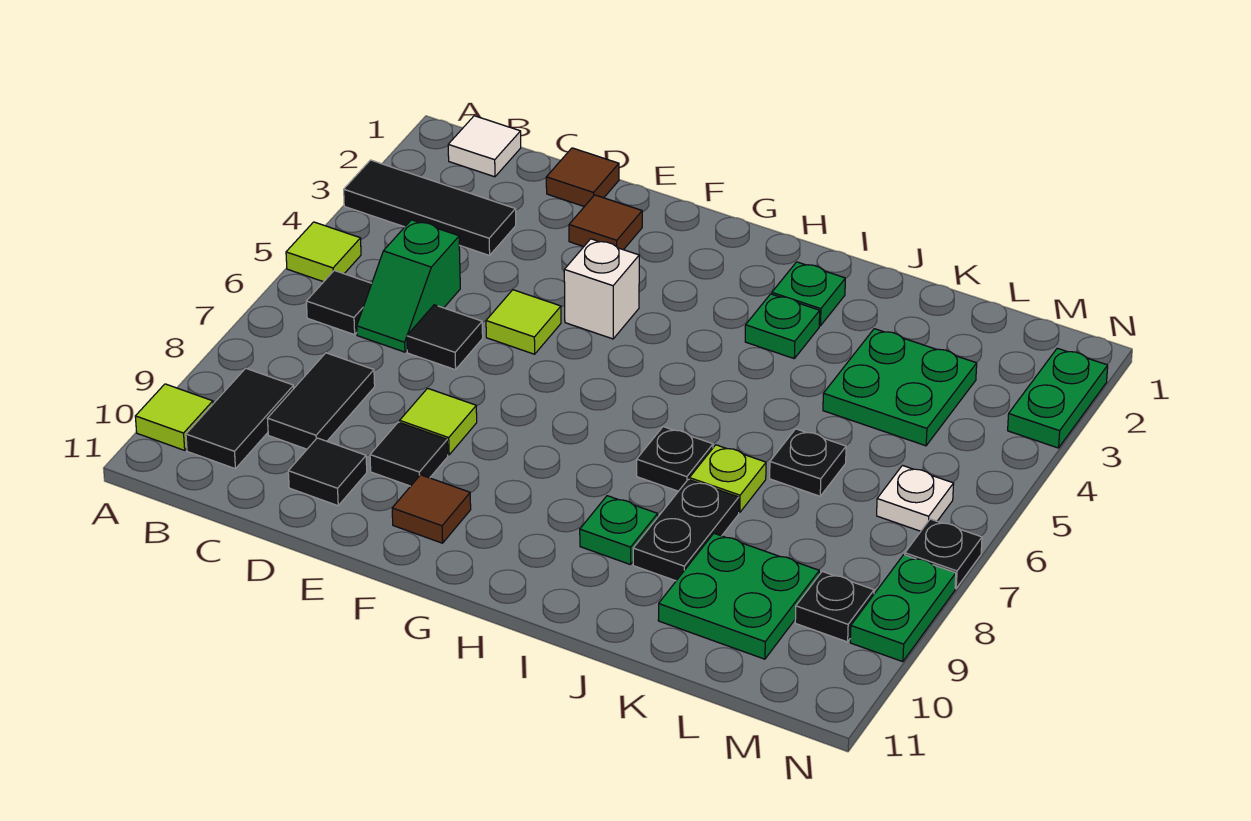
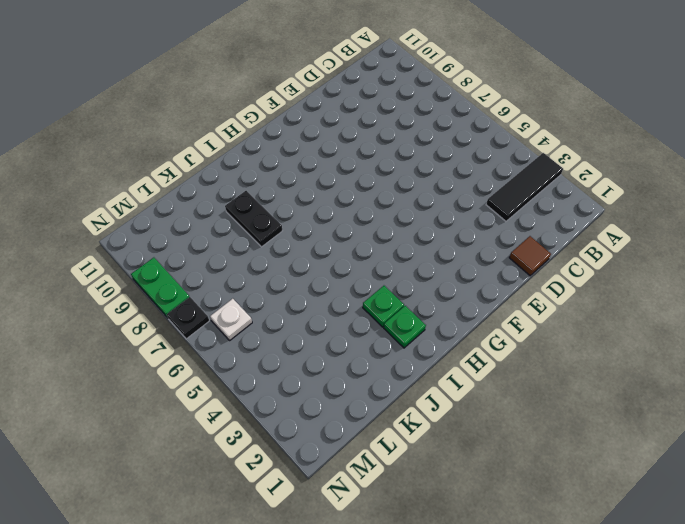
none -> lime 1x1 tile [286,222,361,282]
none -> lime 1x1 tile [135,384,213,450]
none -> white 1x1 tile [448,116,521,177]
none -> black 1x1 tile [306,271,372,335]

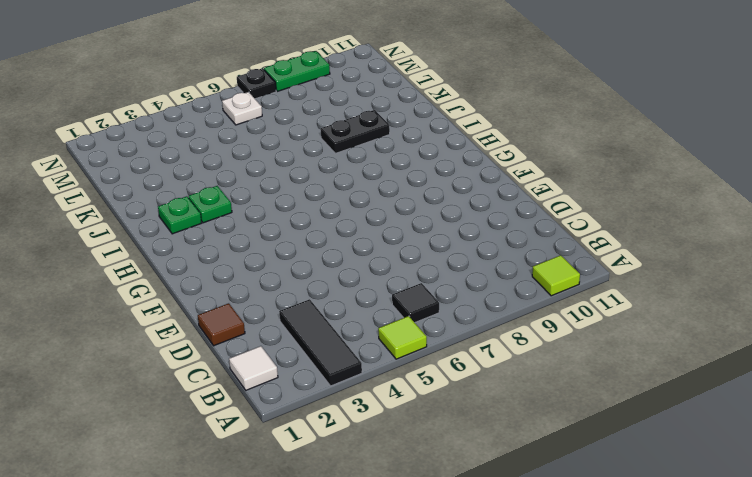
none -> black 1x2 tile [186,368,294,469]
none -> green 1x2 slope [357,220,460,352]
none -> black 1x2 tile [267,353,375,449]
none -> black 1x1 tile [407,305,483,370]

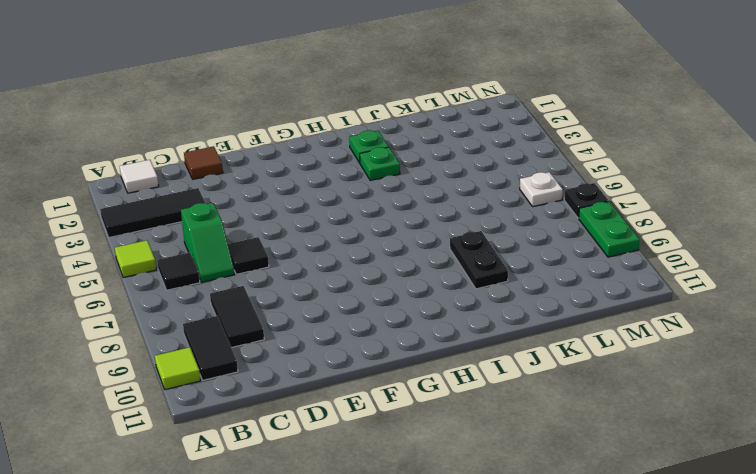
none -> black 1x1 tile [288,438,367,506]
none -> brown 1x1 tile [569,195,642,250]
none -> lime 1x1 tile [486,290,561,354]
none -> lime 1x1 tile [400,388,477,455]

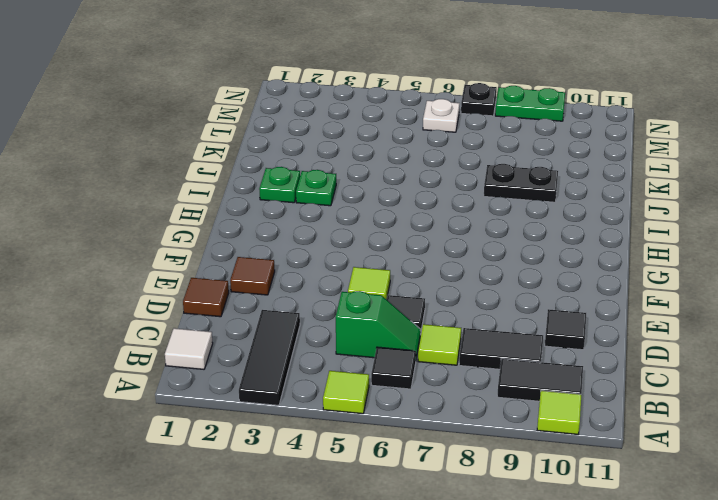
lime 1x1 tile [418,324,461,365] -> lime 1x1 tile moved to [400,388,477,455]
none -> black 1x1 tile [370,422,448,486]
none -> white 1x1 brick [564,239,639,339]
none -> brown 1x1 tile [392,475,471,543]
none -> black 1x1 plate [637,427,713,491]

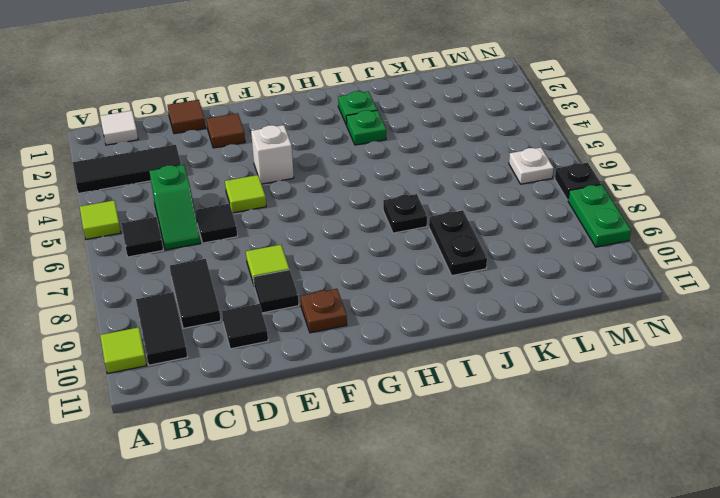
brown 1x1 plate [300,289,347,333] -> brown 1x1 tile [392,475,471,543]
none -> green 1x1 plate [580,496,658,565]
none -> lime 1x1 plate [689,445,766,513]
none -> green 2x2 plate [823,329,977,446]
none -> black 1x1 plate [770,429,846,496]

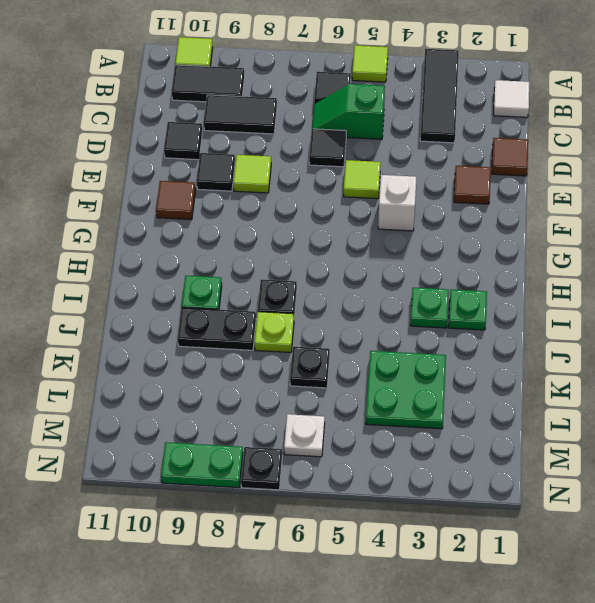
none -> green 2x2 plate [658,533,819,659]
none -> black 1x1 plate [795,571,874,642]
none -> green 1x2 plate [1008,348,1108,448]

